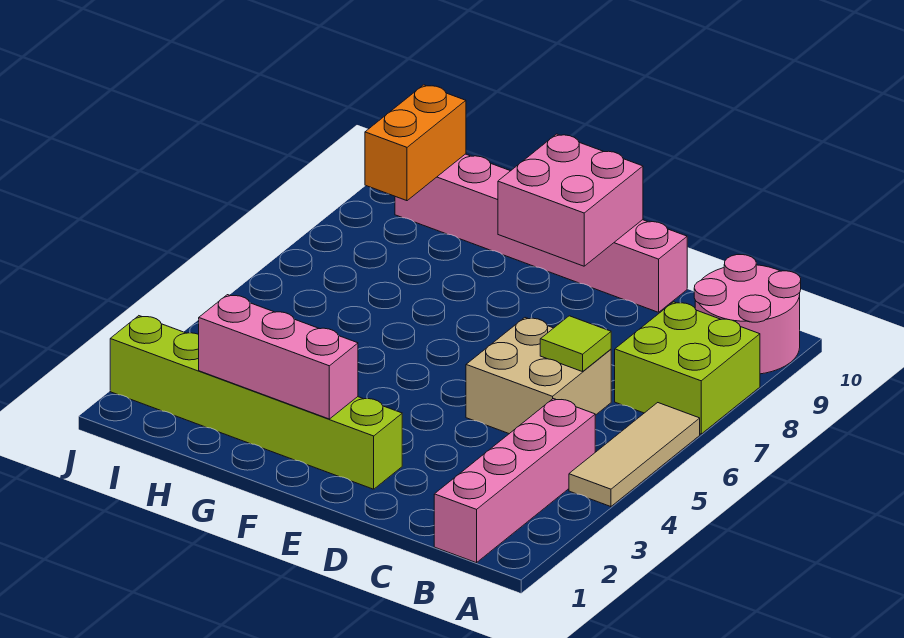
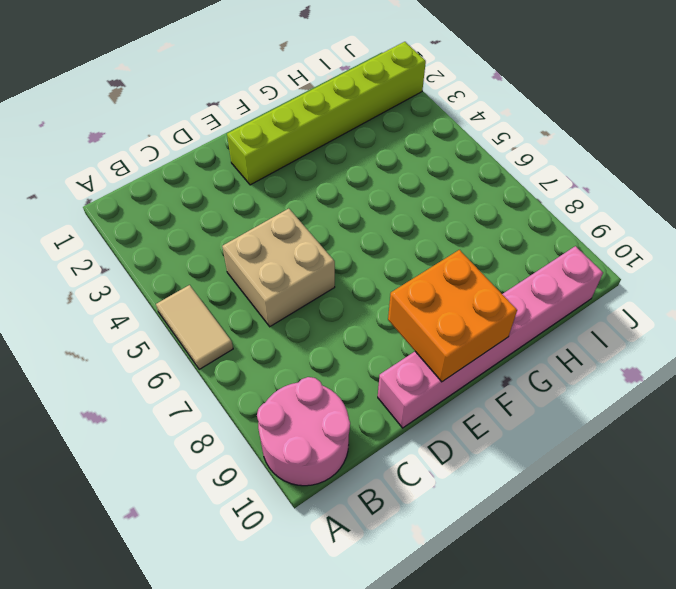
tan 1x2 tile [156,285,233,369] -> tan 1x3 tile [569,403,700,507]
orange 2x2 brick [388,250,517,382] -> pink 2x2 brick [498,134,643,266]
none -> lime 2x2 brick [615,302,760,434]
none -> pink 1x4 brick [434,399,595,563]

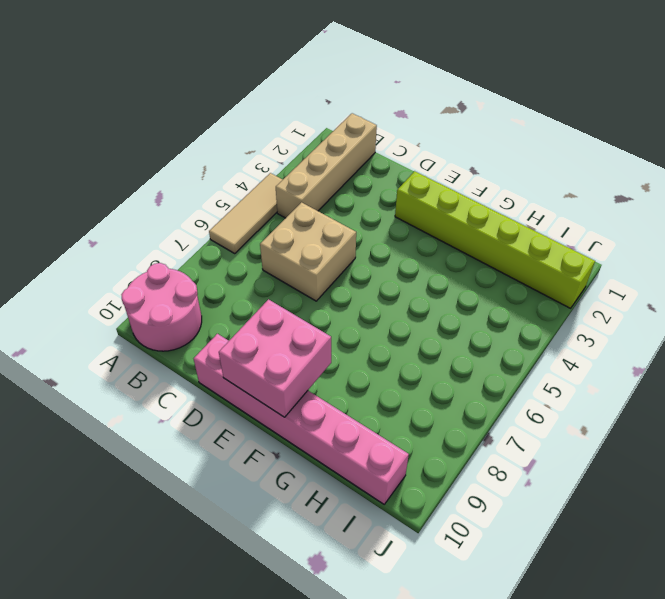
tan 1x4 brick [276,113,377,218] -> pink 1x4 brick [434,399,595,563]
none -> lime 2x2 brick [615,302,760,434]
none -> lime 1x1 tile [540,316,611,372]

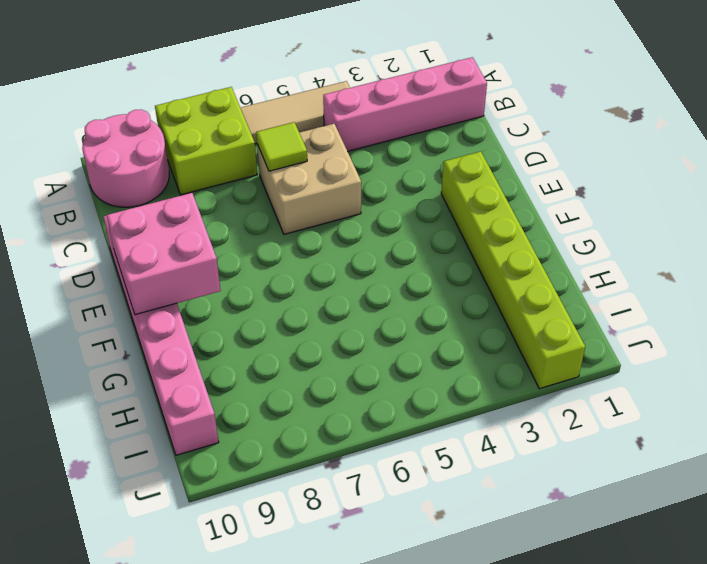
none -> pink 1x3 brick [199,295,358,419]
none -> orange 1x2 brick [365,85,466,201]

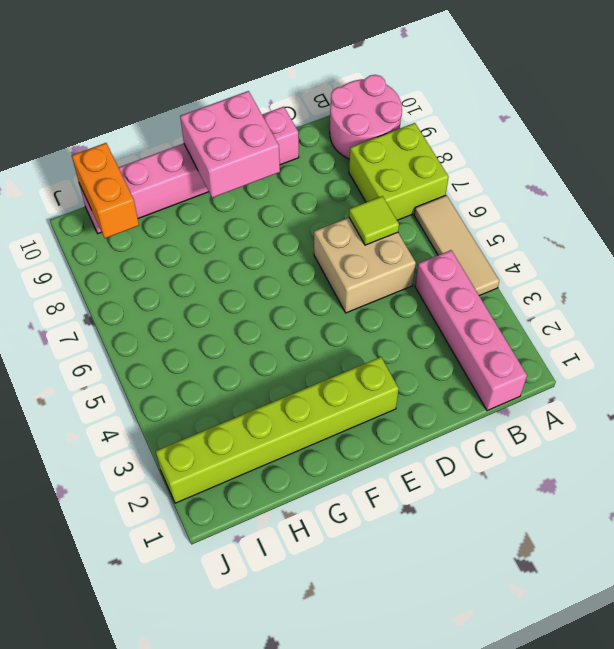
none -> pink 1x3 brick [199,295,358,419]

